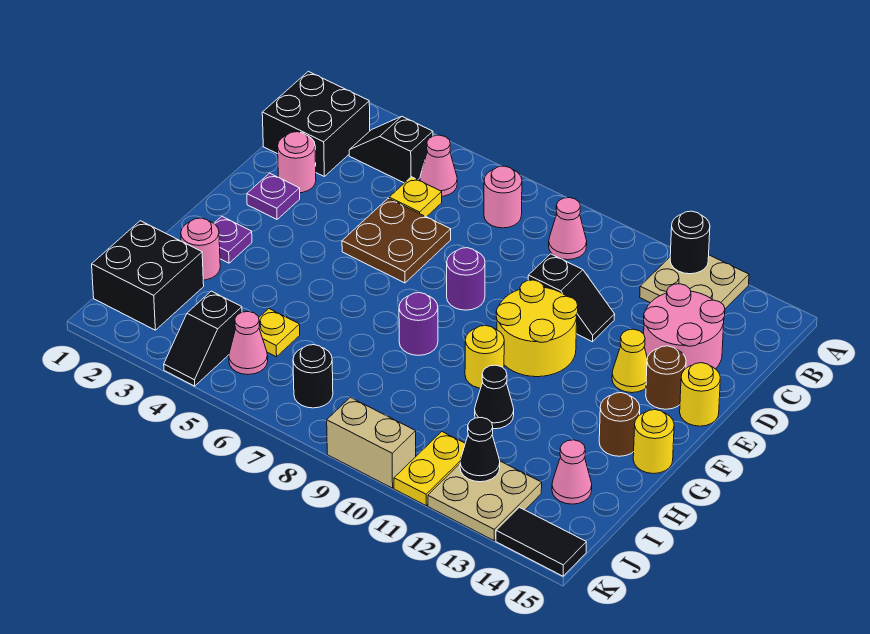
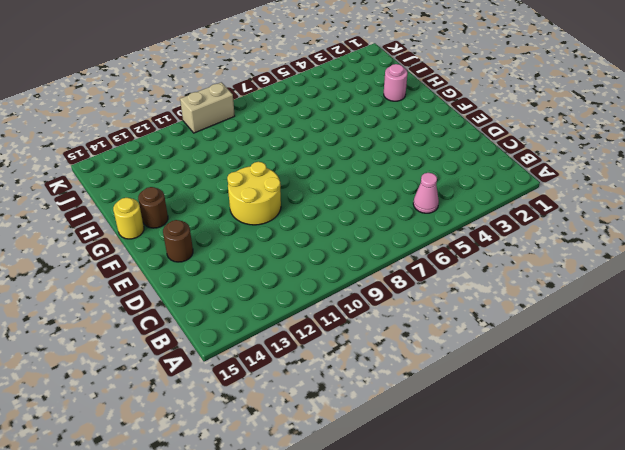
none -> tan 2x2 plate [640,255,749,309]
none -> black 2x2 brick [262,71,370,176]
none -> black 1x2 slope [349,117,433,183]
none -> pink 1x1 round brick [484,166,522,228]

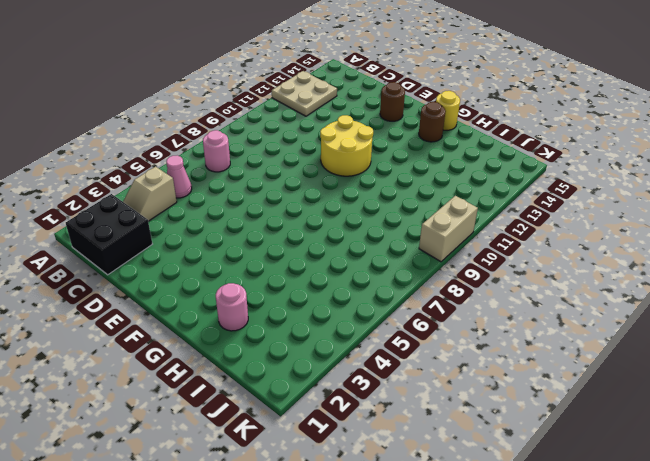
tan 1x2 slope [123,167,177,221] -> black 1x2 slope [349,117,433,183]
none -> pink 1x1 cone [549,198,587,260]
none -> yellow 1x1 plate [389,177,442,217]
none -> pink 2x2 round brick [644,284,725,369]
none -> pink 1x1 round brick [278,132,316,193]

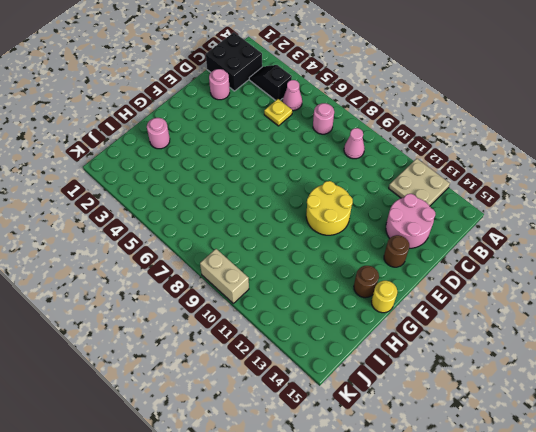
none -> brown 2x2 plate [342,198,451,283]
none -> black 1x2 slope [528,254,615,342]
none -> purple 1x1 plate [247,173,300,219]
none -> purple 1x1 round brick [447,248,485,310]

